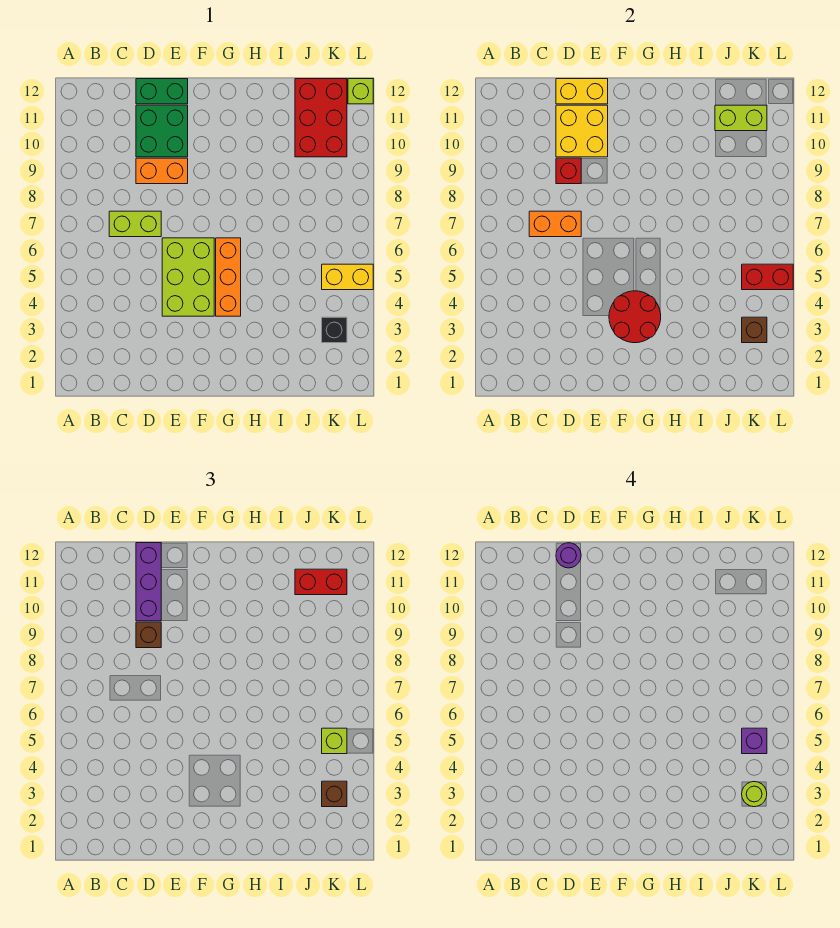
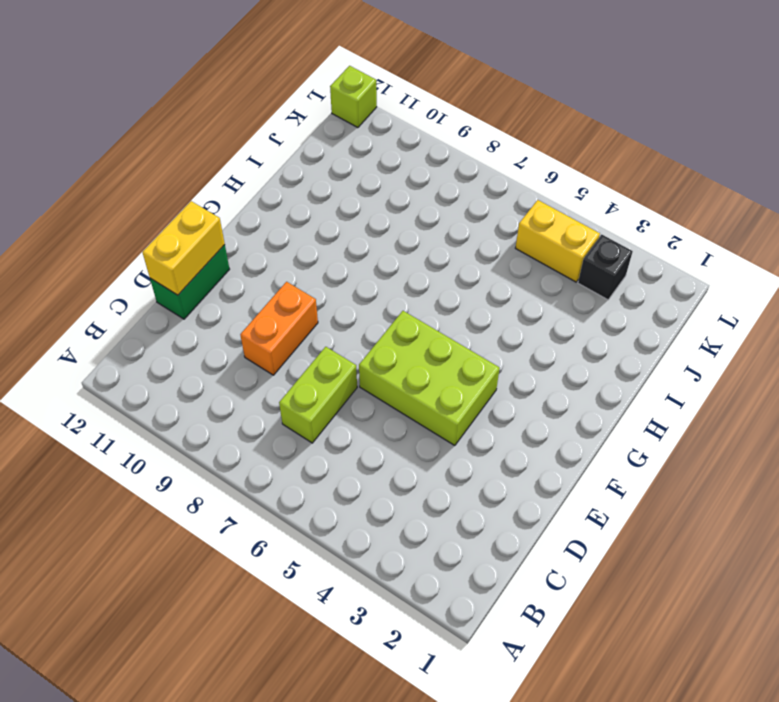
yellow 1x2 brick [516,200,600,282] -> yellow 1x2 brick turned to [322,264,373,290]
none -> green 2x2 brick [136,105,188,157]
none -> orange 1x3 brick [216,238,241,316]
none -> red 2x3 brick [295,79,347,157]

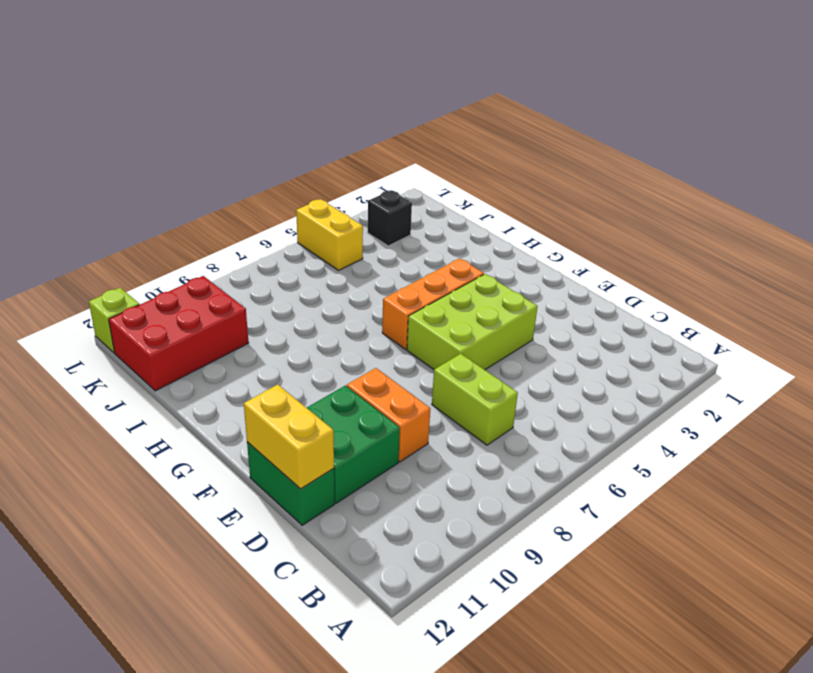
none -> orange 1x2 brick [529,211,581,237]
none -> red 1x1 brick [556,158,581,184]
none -> yellow 2x2 brick [556,105,608,157]

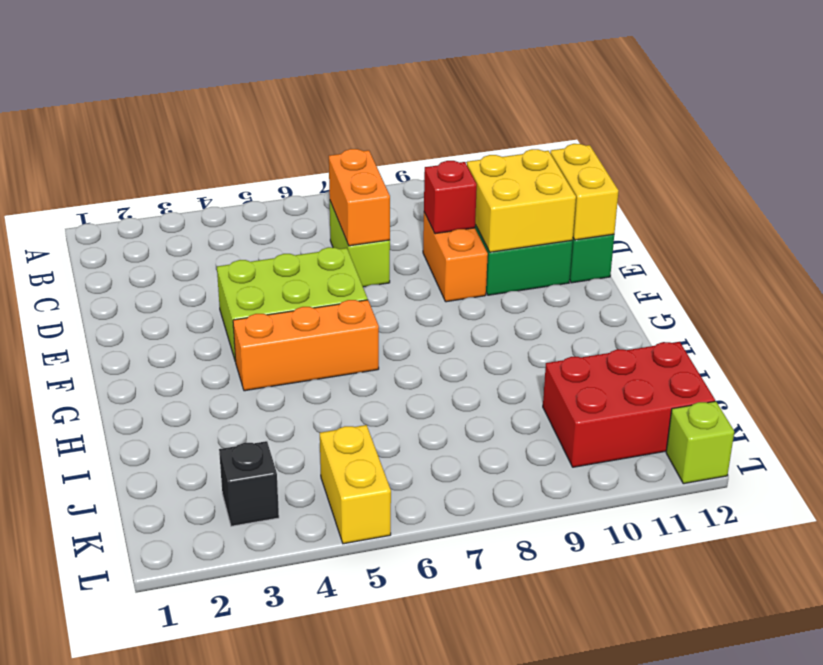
none -> red 2x2 round brick [609,291,661,343]
none -> lime 1x2 brick [715,105,767,131]
none -> brown 1x1 brick [742,317,767,343]

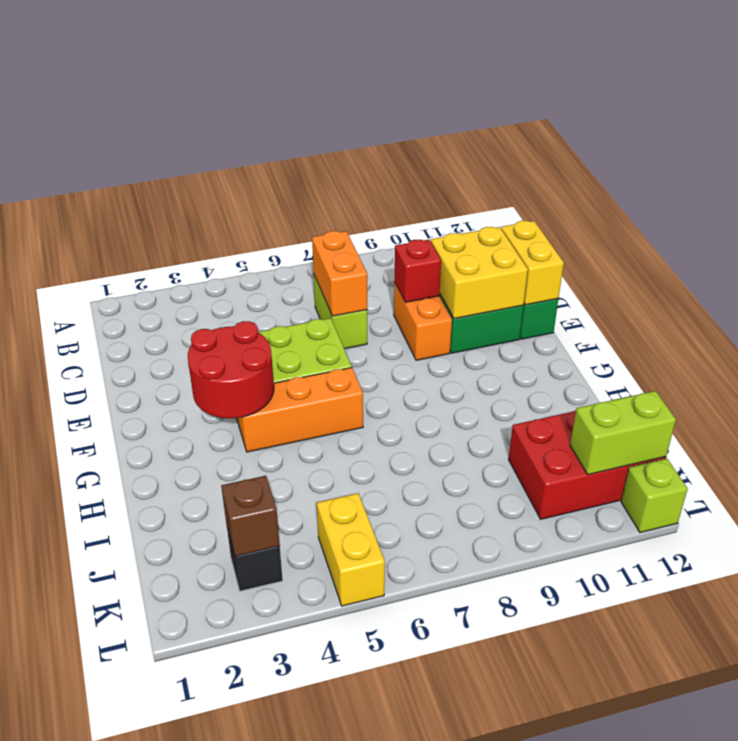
lime 1x2 brick [570,391,676,475] -> lime 1x2 brick turned to [715,105,767,131]
none -> red 1x2 brick [742,264,793,290]
none -> brown 1x1 brick [136,622,161,648]
none -> purple 1x3 brick [136,543,161,621]

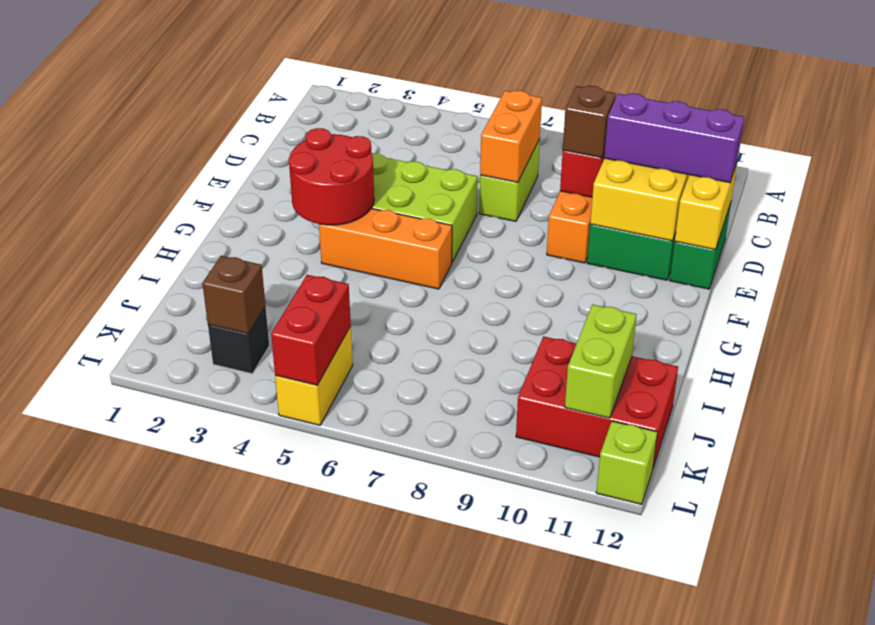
none -> red 1x2 brick [295,569,347,595]
none -> brown 1x1 brick [322,781,347,807]
none -> lime 1x1 brick [322,728,347,754]

